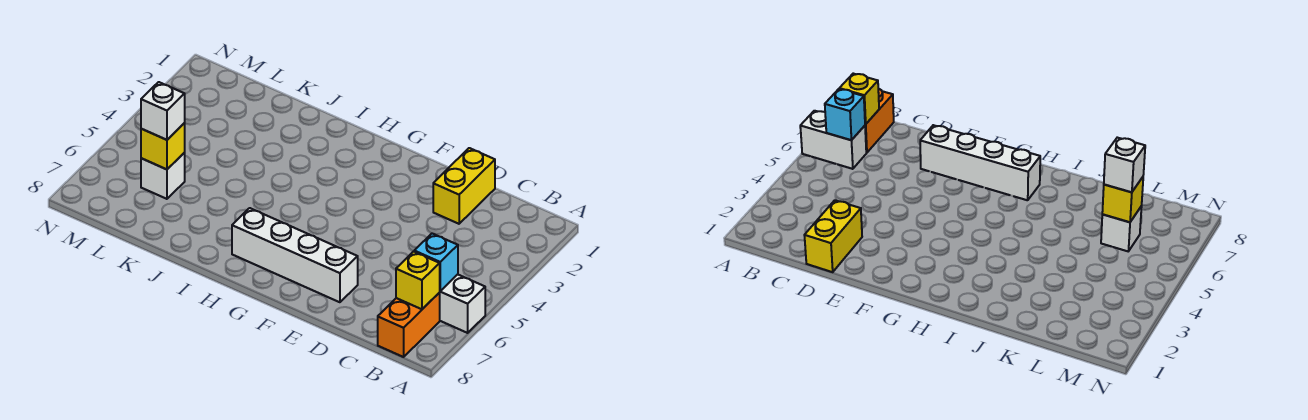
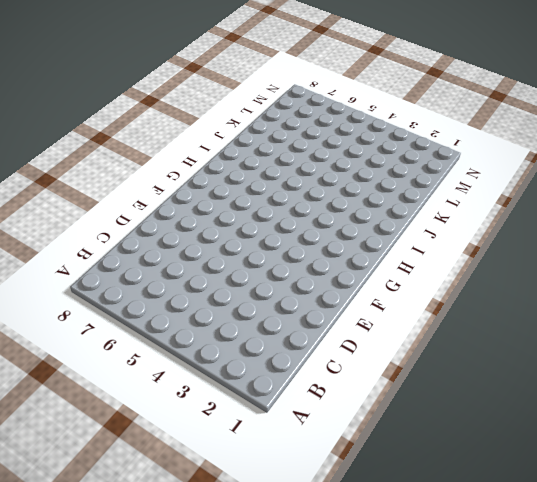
none -> white 1x2 brick [439,274,485,333]
none -> orange 1x2 brick [378,293,440,357]

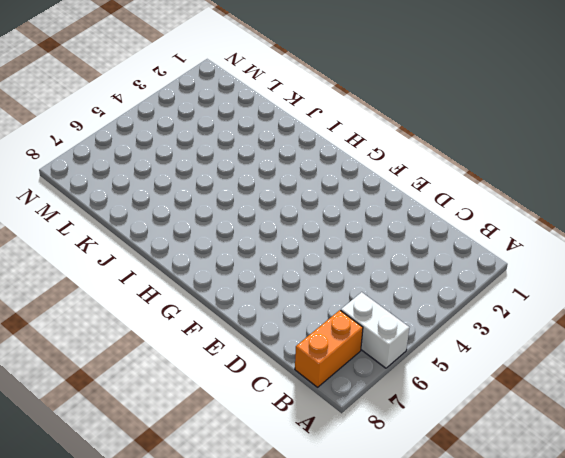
none -> yellow 1x2 brick [433,148,495,224]
none -> white 1x4 brick [232,208,358,302]

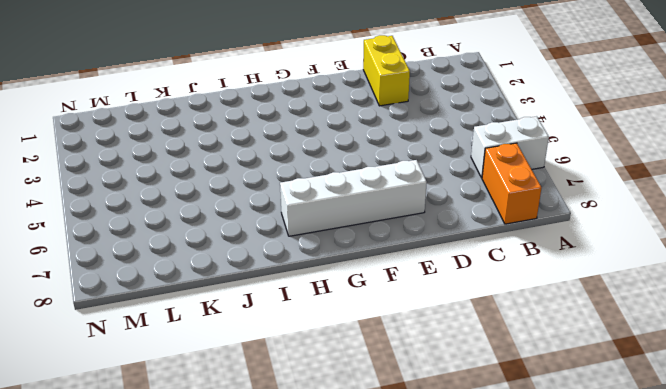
none -> white 1x1 brick [141,153,185,199]
none -> cyan 1x1 brick [414,234,458,291]

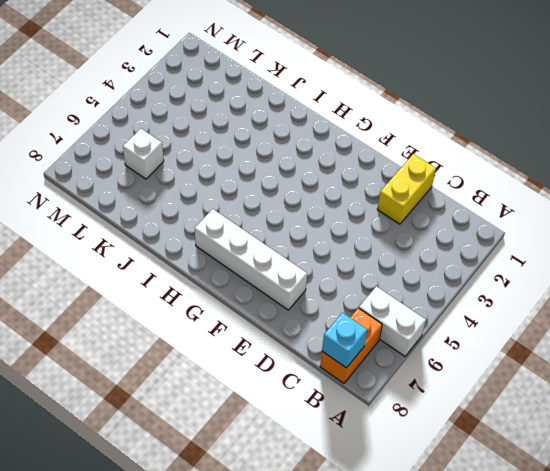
cyan 1x1 brick [322,313,367,368] -> cyan 1x1 brick moved to [414,234,458,291]
none -> yellow 1x1 brick [396,251,440,309]
none -> yellow 1x1 brick [141,123,185,169]

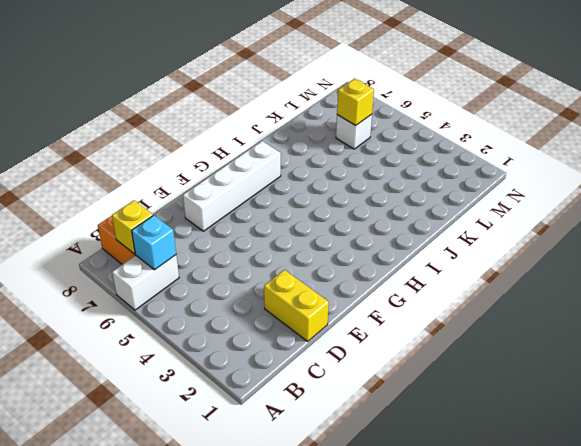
none -> white 1x1 brick [141,82,185,140]

